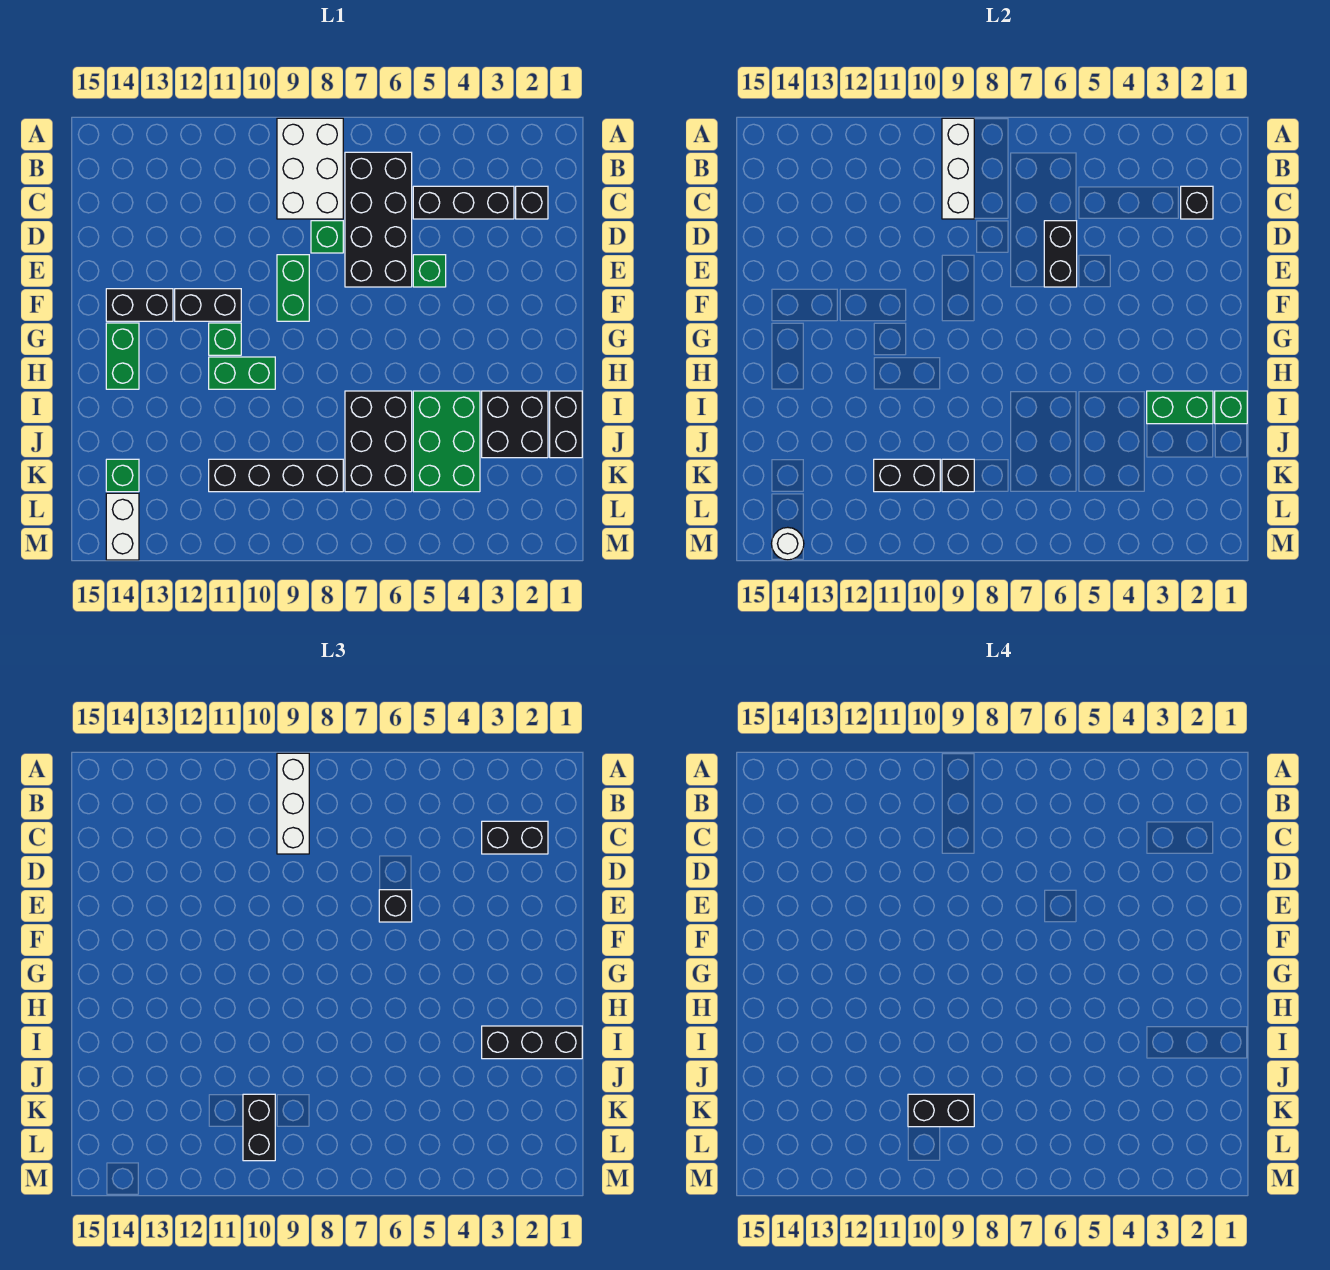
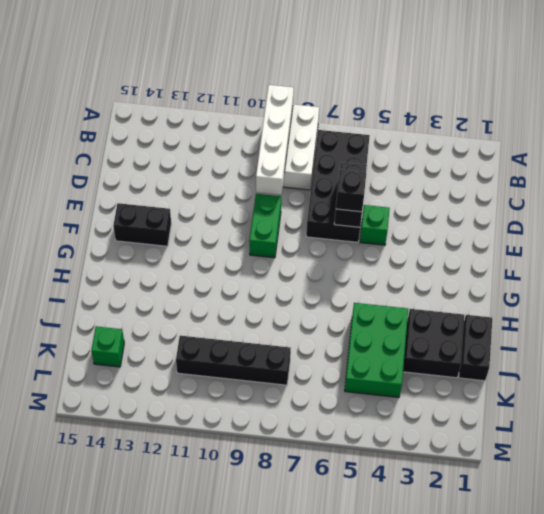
white 1x4 brick [256,85,294,195] -> white 1x3 brick [942,118,974,219]
none -> black 1x1 brick [516,186,548,219]
none -> black 1x3 brick [413,186,514,219]
none -> green 1x1 brick [311,221,343,253]
none -> black 1x2 brick [175,289,241,321]

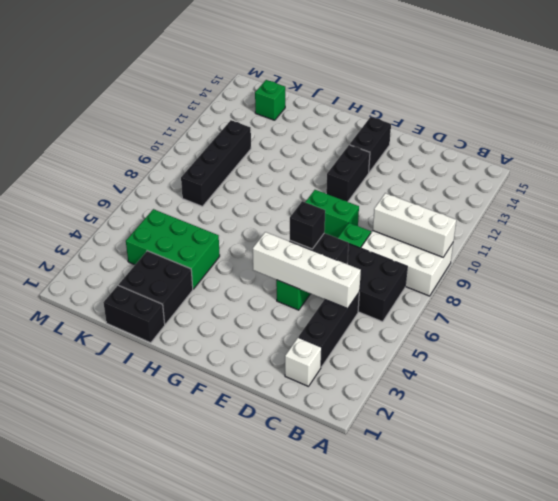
white 1x1 brick [285,337,322,386] -> black 1x1 brick [516,186,548,219]
white 1x4 brick [253,232,361,309] -> none
none -> green 1x1 brick [209,323,241,355]
none -> green 1x2 brick [106,323,139,389]
none -> green 1x2 brick [209,357,275,389]
none -> black 2x3 brick [345,391,412,492]

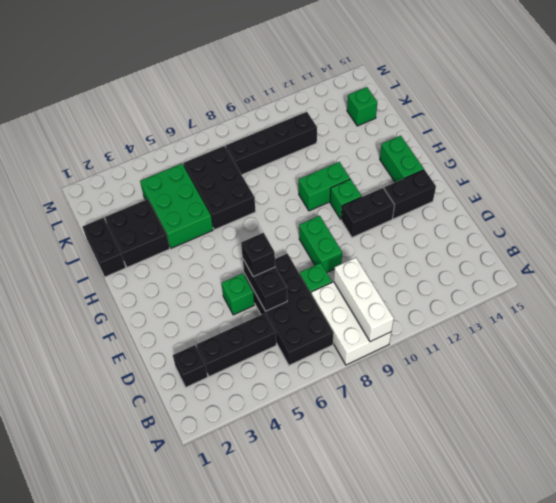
none -> white 1x2 brick [106,493,139,560]
none -> black 1x1 brick [1181,186,1213,219]
none -> green 1x1 brick [1215,391,1247,424]
none -> green 1x2 brick [1147,391,1213,424]

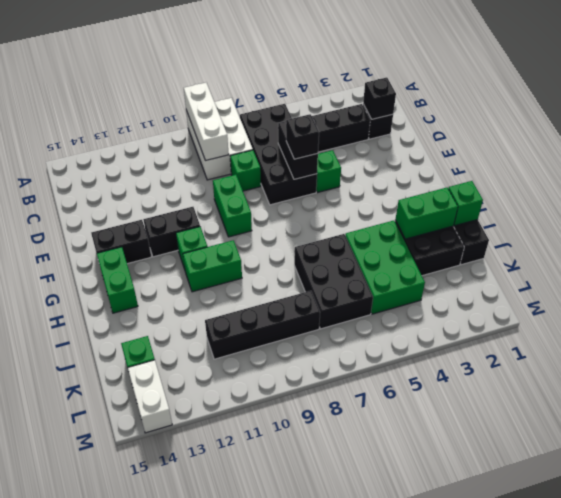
none -> black 1x1 brick [942,459,974,492]
none -> black 1x2 brick [874,459,940,492]
none -> white 1x1 round brick [771,527,804,560]
none -> white 1x3 brick [277,753,309,854]

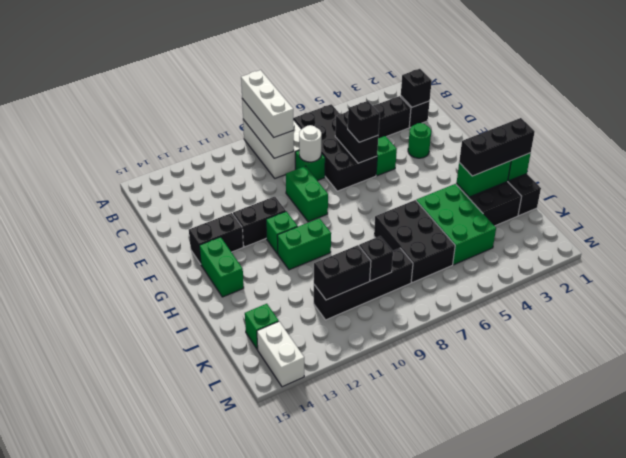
white 1x1 round brick [299,125,321,162] -> white 1x1 round brick moved to [771,527,804,560]
green 1x1 round brick [408,123,431,158] -> none
none -> black 1x2 brick [482,821,548,854]
none -> black 1x2 brick [243,1094,275,1161]
none -> black 1x2 brick [908,1094,974,1127]

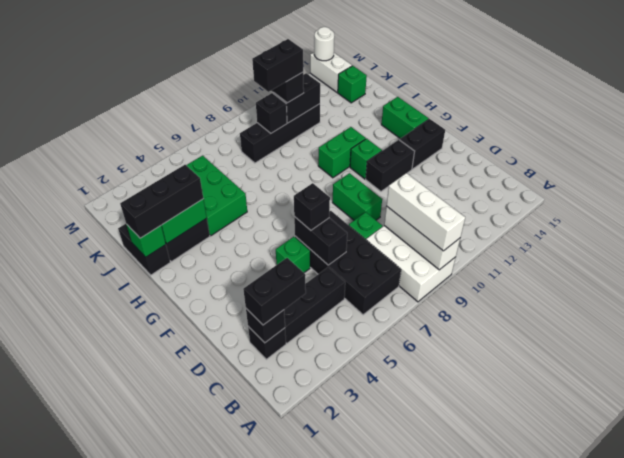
none -> black 2x3 brick [345,391,412,492]

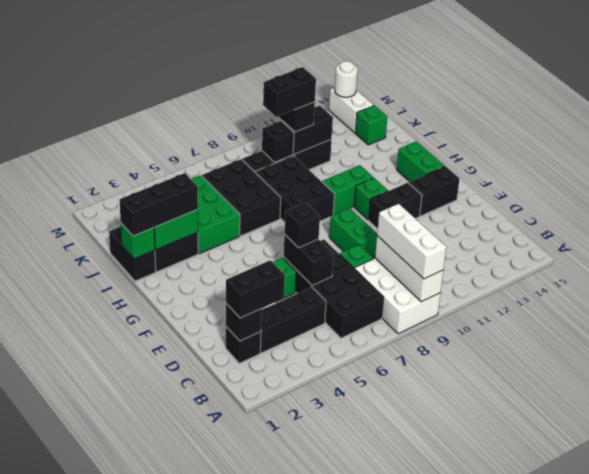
black 2x3 brick [255,156,335,222] -> none

